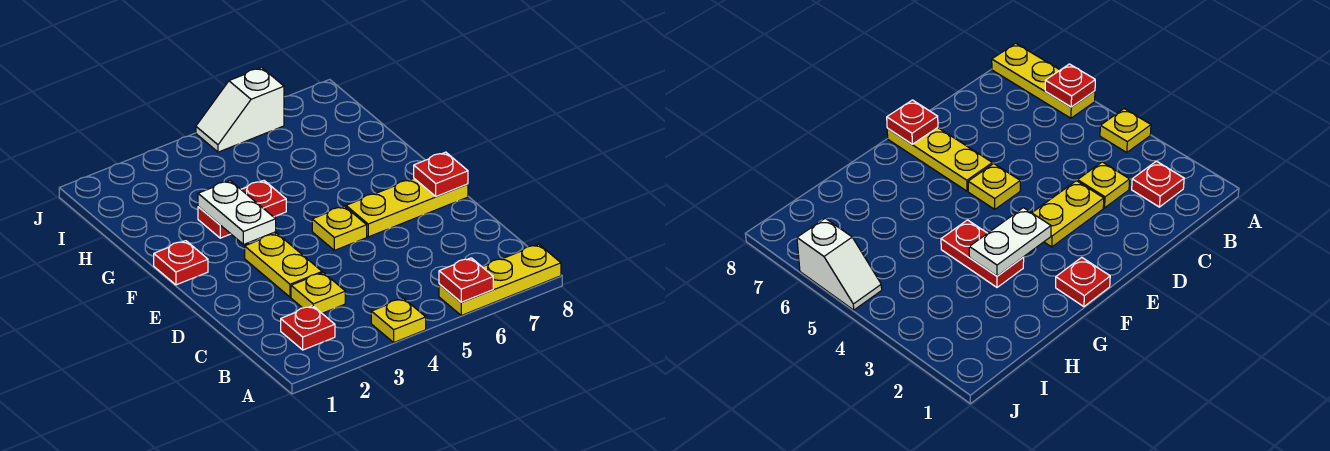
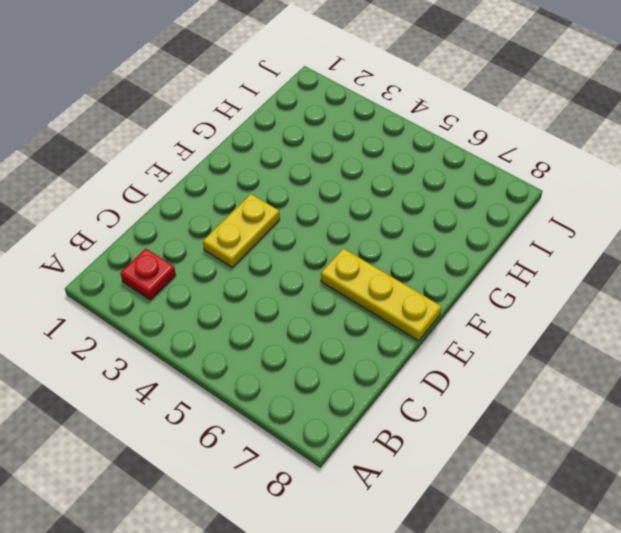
none -> yellow 1x1 plate [371,298,426,342]
none -> yellow 1x3 plate [439,244,561,315]
none -> yellow 1x1 plate [291,273,345,313]

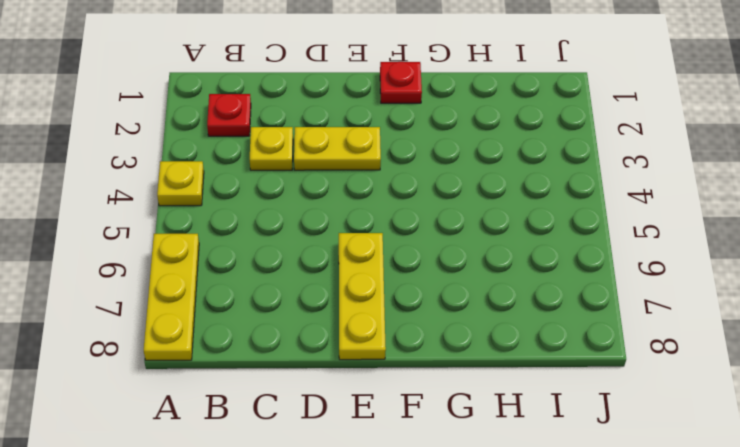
none -> yellow 1x1 plate [312,206,367,250]
none -> red 1x2 plate [198,180,286,238]
none -> white 1x2 slope [196,68,284,152]

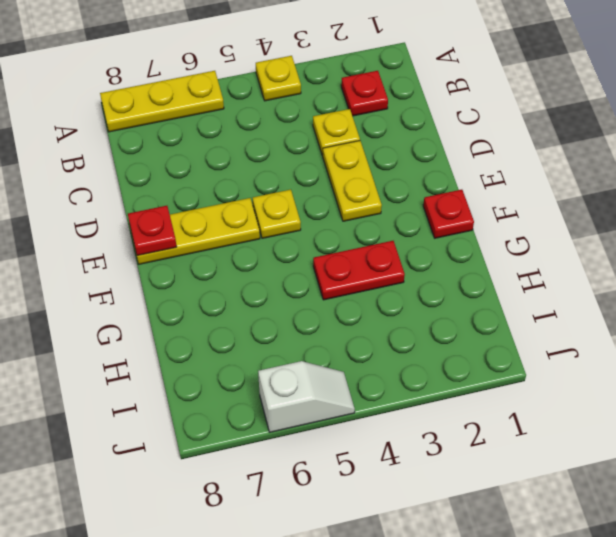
none -> red 1x1 plate [439,258,493,302]
none -> white 1x2 plate [198,181,276,245]

